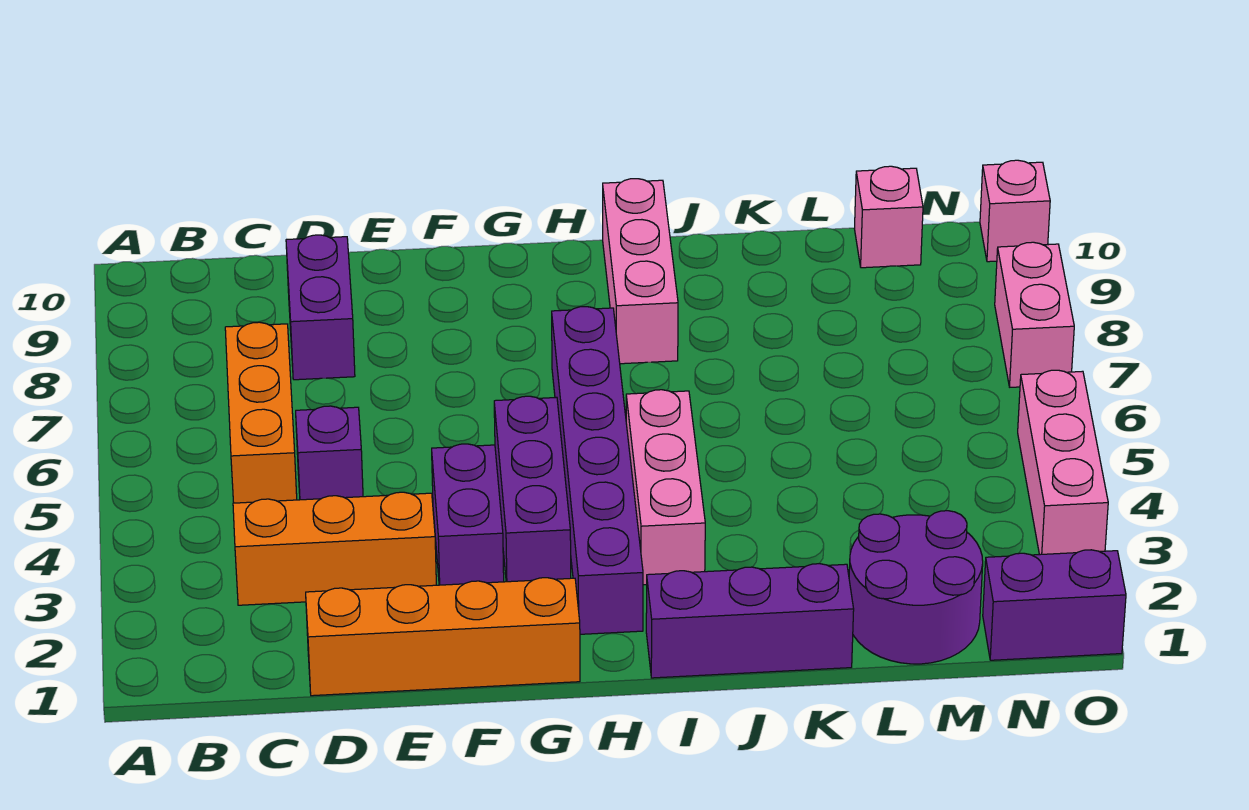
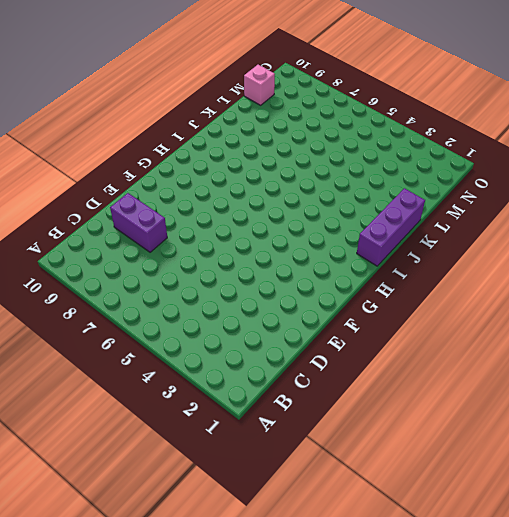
none -> orange 1x3 brick [233,492,436,605]
none -> orange 1x3 brick [225,322,297,503]
none -> orange 1x4 brick [306,578,580,696]

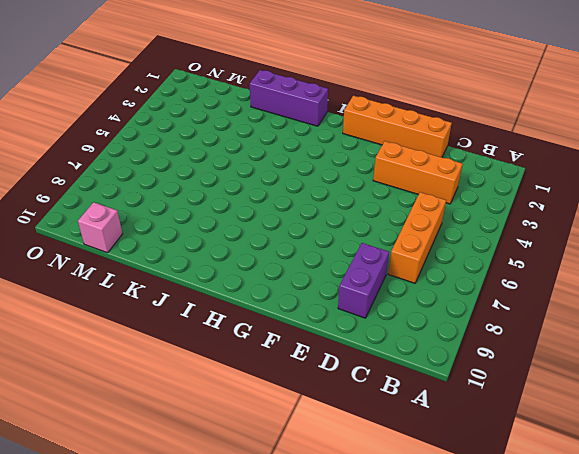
none -> purple 1x1 brick [296,406,363,500]
none -> purple 1x2 brick [432,444,504,585]
none -> purple 1x3 brick [494,396,571,582]

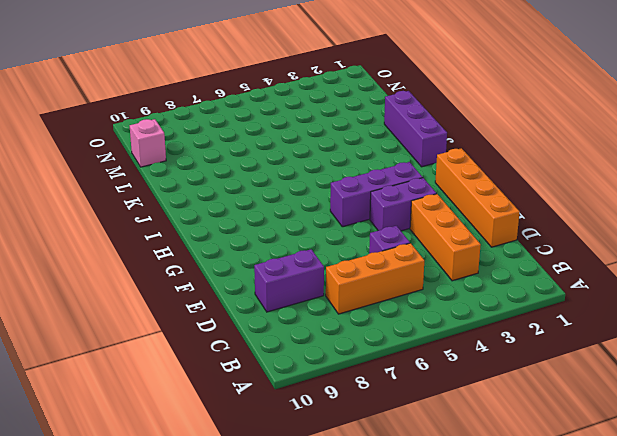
none -> purple 1x6 brick [552,307,643,634]
none -> pink 1x3 brick [626,390,705,585]
none -> pink 1x3 brick [603,179,678,364]

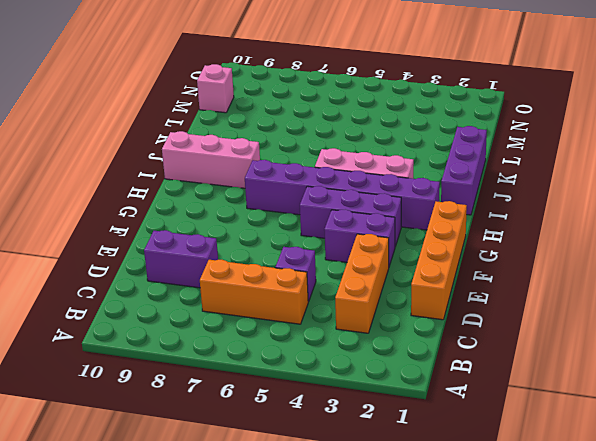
none -> purple 2x2 round brick [849,511,983,664]
none -> purple 1x2 brick [983,550,1126,660]
none -> pink 1x3 brick [1018,370,1108,555]

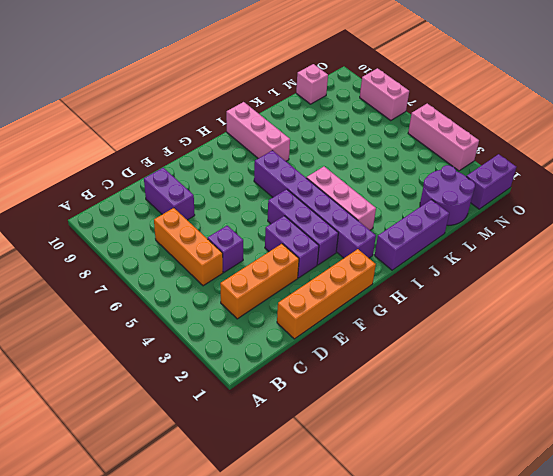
none -> pink 1x1 brick [980,160,1050,262]

